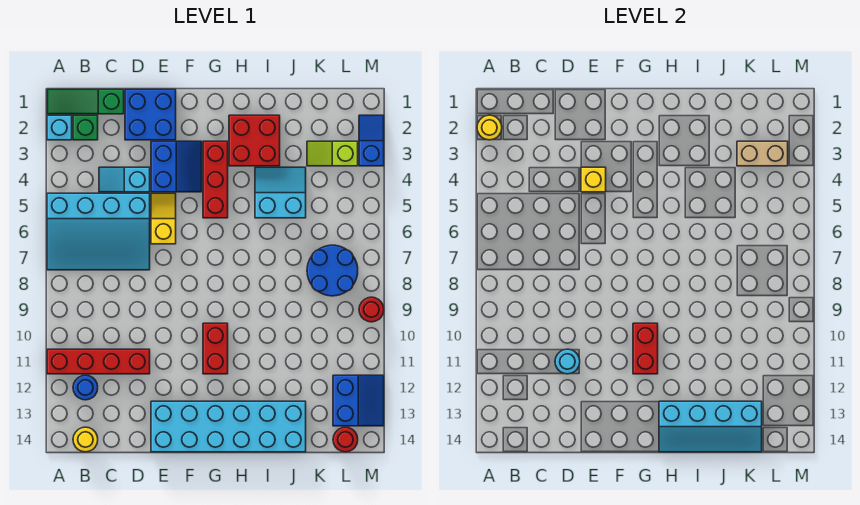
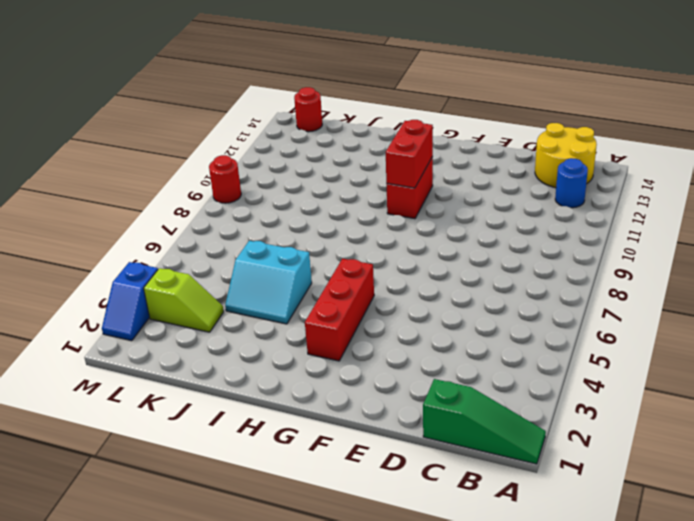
yellow 2x2 round brick [535,123,597,188] -> yellow 1x1 round brick [73,427,98,452]
none -> cyan 1x1 brick [47,115,72,140]
none -> cyan 3x4 slope [47,193,150,270]
none -> red 1x4 brick [47,349,150,374]

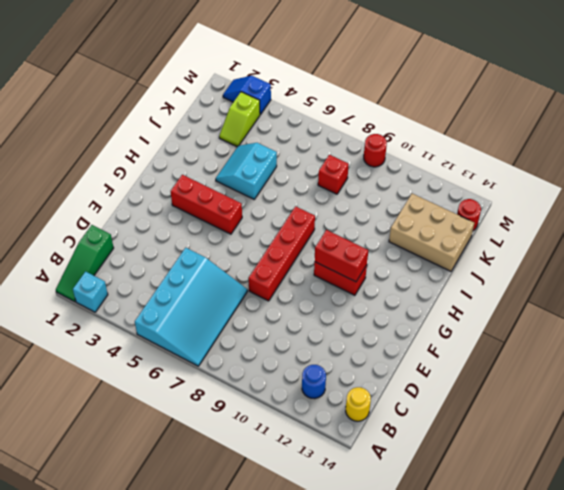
red 1x4 brick [248,206,315,301] -> red 1x4 brick moved to [47,349,150,374]
tan 2x3 brick [389,194,474,271] -> cyan 2x6 brick [151,401,306,452]
red 1x1 brick [318,155,349,194] -> blue 2x2 round brick [307,245,358,296]
none -> green 1x1 brick [73,115,98,140]
none -> cyan 1x2 slope [99,167,150,192]
none -> blue 2x2 brick [125,89,176,140]

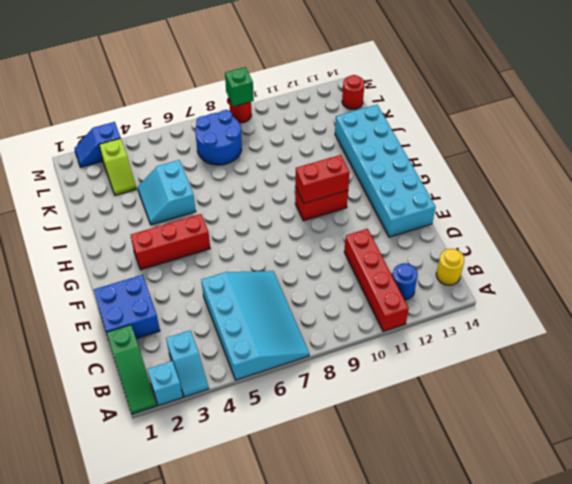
cyan 1x2 slope [166,330,209,397] -> cyan 1x2 slope moved to [99,167,150,192]
green 1x1 brick [225,67,254,107] -> green 1x1 brick moved to [73,115,98,140]
none -> blue 2x2 slope [151,141,202,192]
none -> yellow 1x2 slope [151,193,176,244]
none -> red 2x2 brick [229,115,280,166]

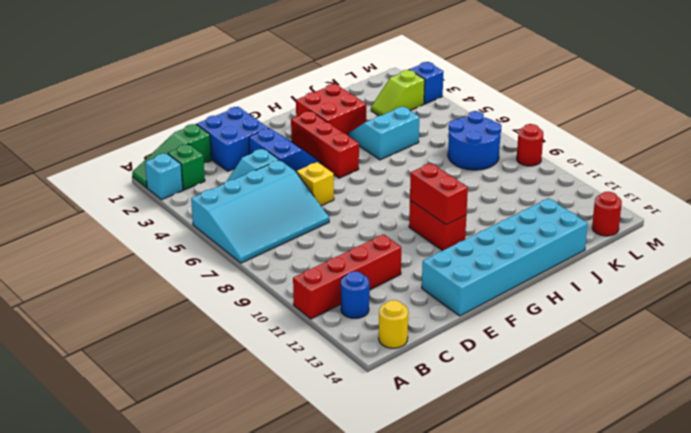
none -> blue 2x2 slope [333,375,384,426]
none -> yellow 1x1 round brick [477,115,502,140]
none -> cyan 1x1 round brick [555,349,580,374]

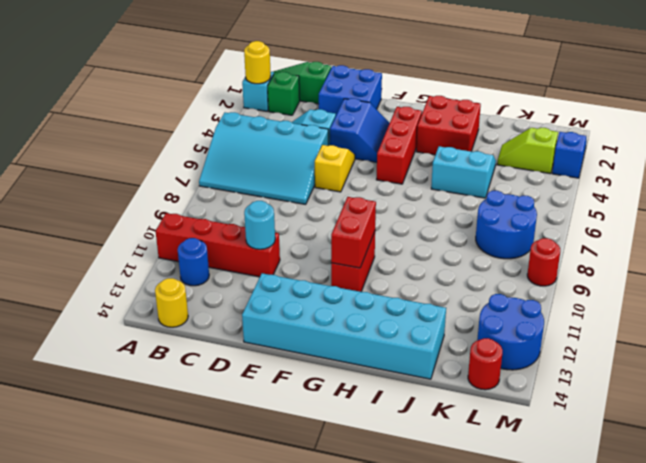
blue 2x2 round brick [477,294,544,370] -> blue 2x2 slope [333,375,384,426]
none -> yellow 1x1 brick [581,167,606,192]
none -> cyan 2x4 slope [659,401,762,452]
none -> tan 1x2 brick [737,141,788,166]

